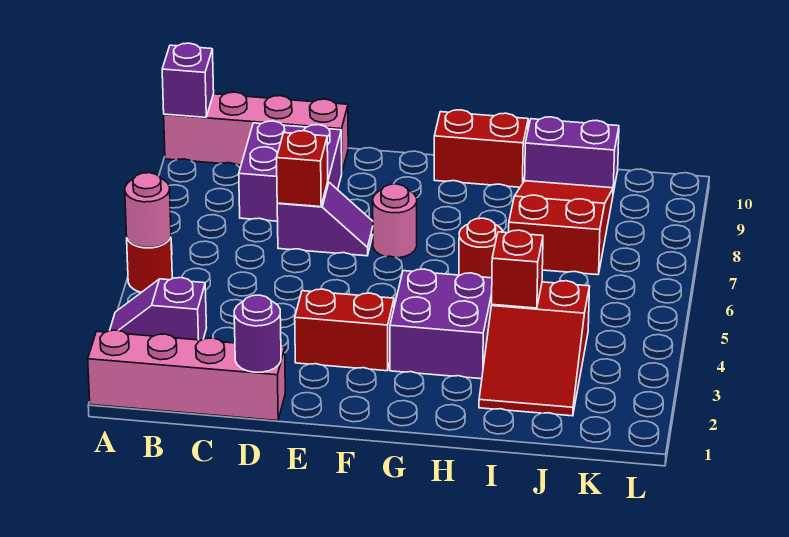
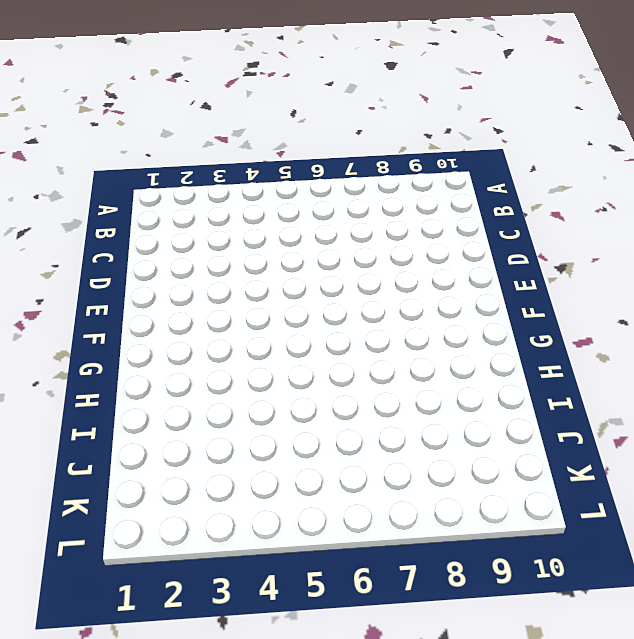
none -> pink 1x4 brick [88,330,285,421]
none -> purple 1x2 slope [110,278,206,340]
none -> red 1x1 round brick [127,237,172,292]

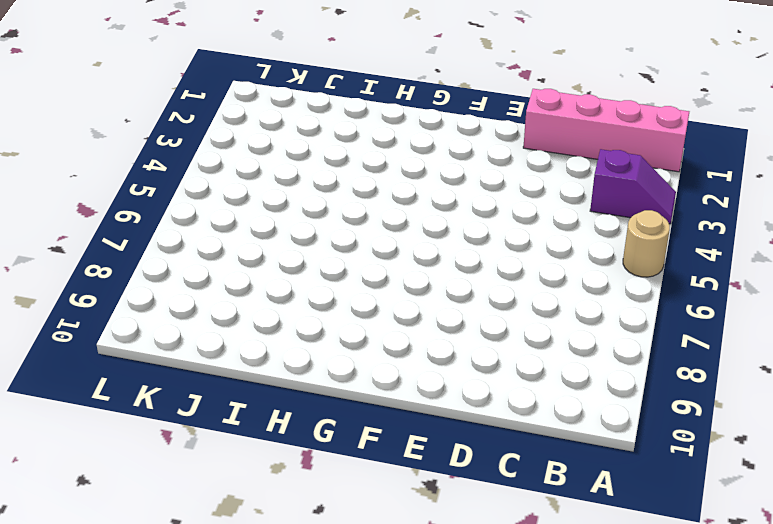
tan 1x1 round brick [623,210,670,277] -> red 1x1 round brick [127,237,172,292]
none -> pink 1x4 brick [164,92,348,171]
none -> purple 2x2 brick [239,121,342,221]
none -> purple 1x2 slope [277,182,373,256]

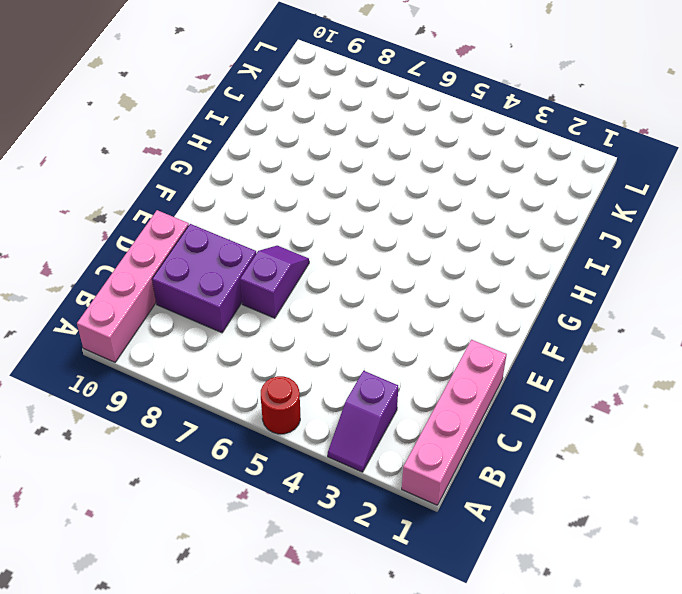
none -> red 1x2 brick [295,289,394,371]
none -> pink 1x1 round brick [373,184,417,258]
none -> purple 2x2 brick [390,269,492,379]

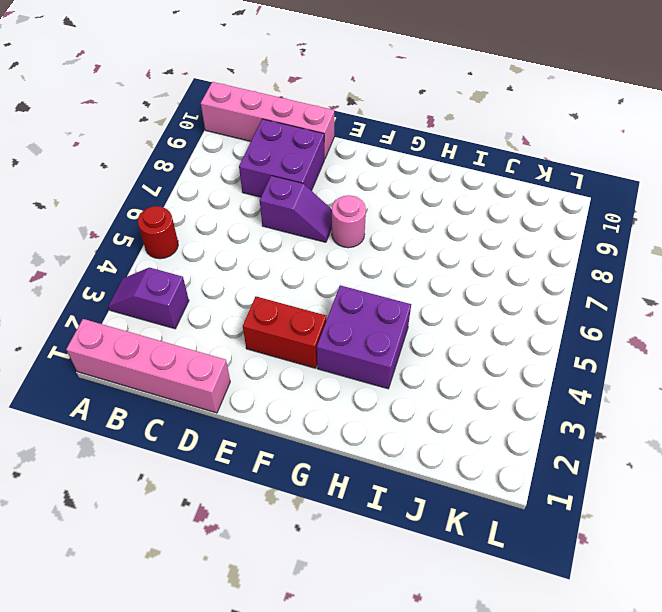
none -> red 1x2 brick [434,110,528,187]
none -> red 1x1 round brick [459,218,503,278]
none -> red 2x3 slope [479,281,590,416]

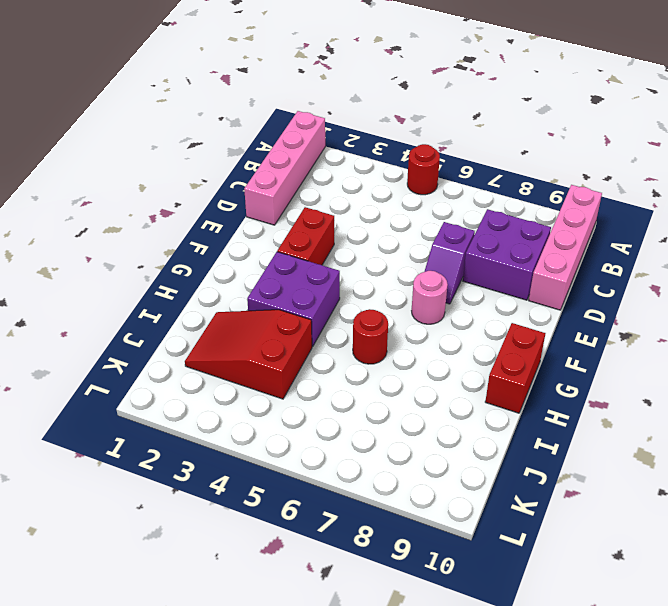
none -> purple 1x2 slope [110,278,206,340]
none -> red 2x3 slope [509,181,613,275]
none -> purple 1x2 brick [525,117,619,193]

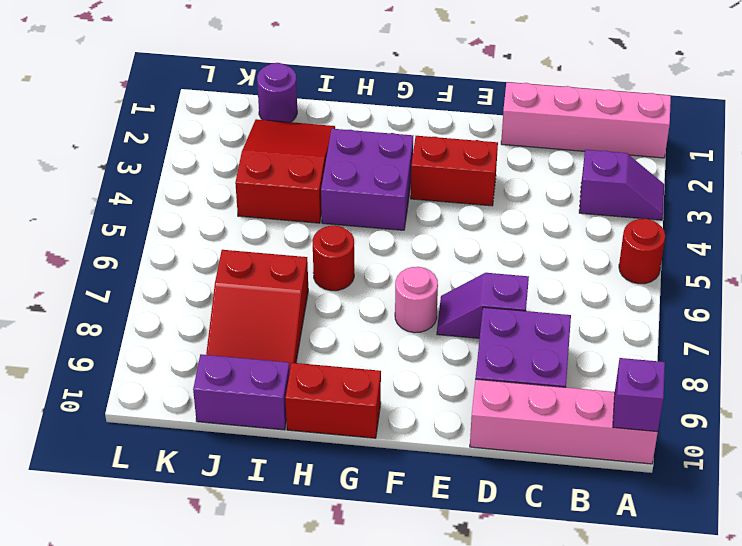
purple 1x1 round brick [257,63,297,122] -> purple 1x1 round brick moved to [234,295,281,372]
none -> pink 1x1 round brick [125,173,171,248]
none -> red 1x1 brick [277,131,328,207]
none -> red 1x1 brick [492,230,543,308]

